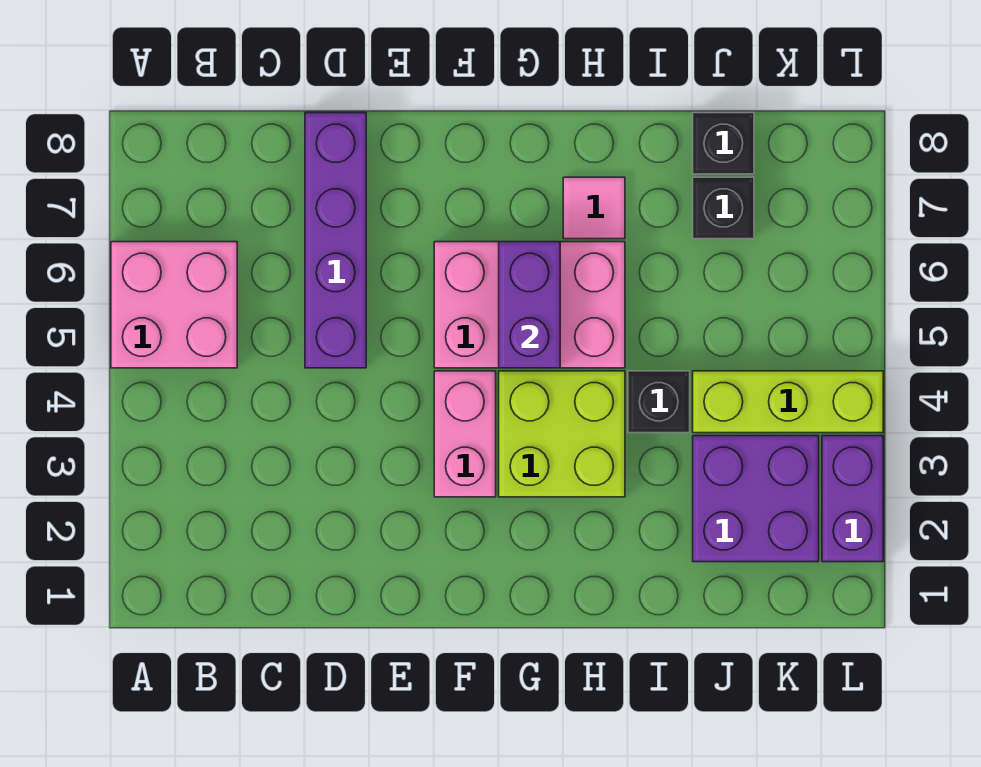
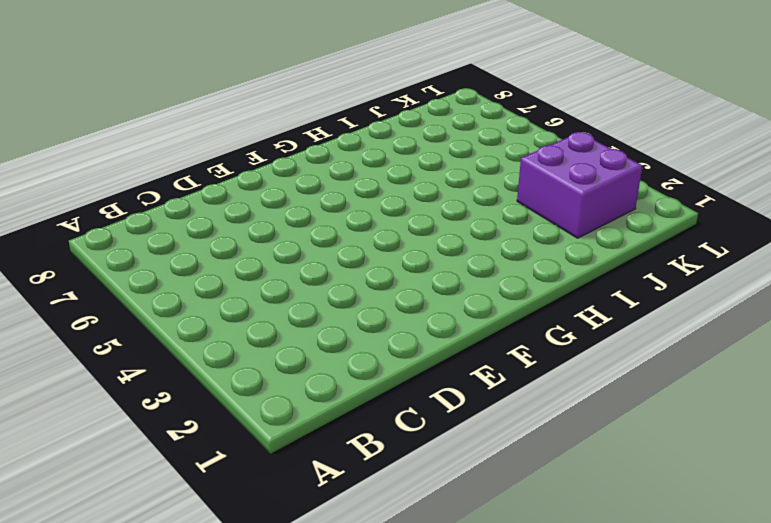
none -> pink 2x2 brick [111,242,237,368]
none -> purple 1x4 brick [305,113,366,368]
none -> pink 1x2 brick [434,371,496,497]

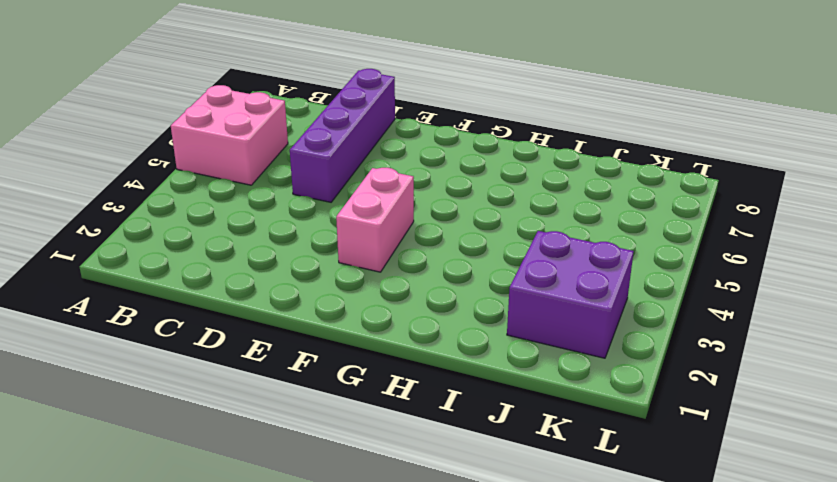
none -> pink 2x3 brick [434,242,625,368]
none -> lime 2x2 brick [499,371,625,497]
none -> pink 1x1 tile [563,177,625,239]

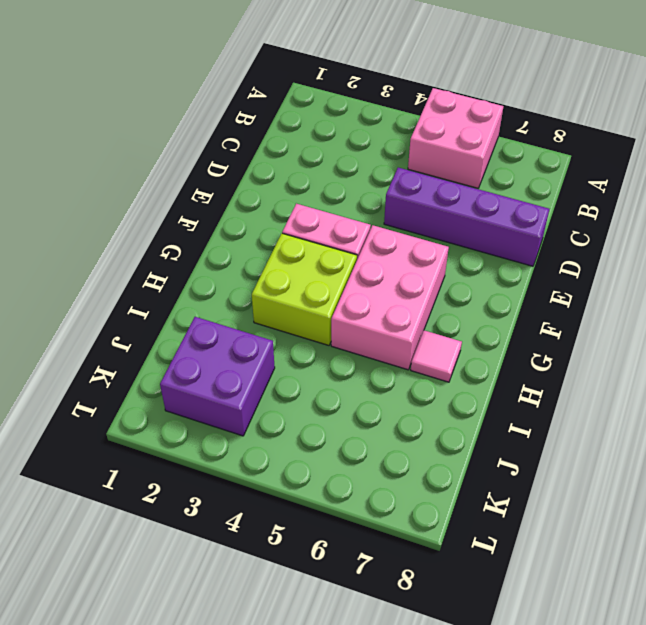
none -> black 1x1 brick [628,371,690,433]
none -> lime 1x3 brick [693,371,883,433]
none -> black 1x1 brick [693,177,754,239]

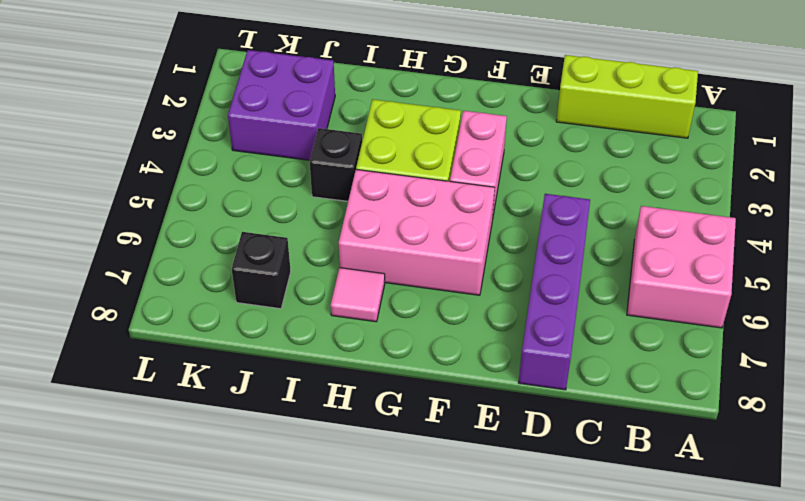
lime 1x3 brick [556,55,698,138] -> lime 1x3 brick moved to [693,371,883,433]
none -> black 1x1 brick [693,113,754,174]
none -> purple 1x2 brick [822,436,883,562]
none -> purple 1x2 brick [499,242,560,368]

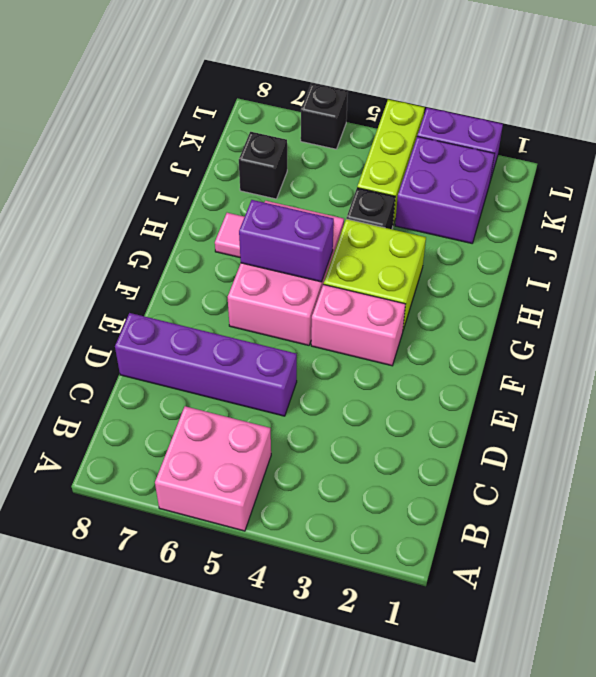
black 1x1 brick [301,83,348,149] -> black 1x1 brick moved to [693,113,754,174]

